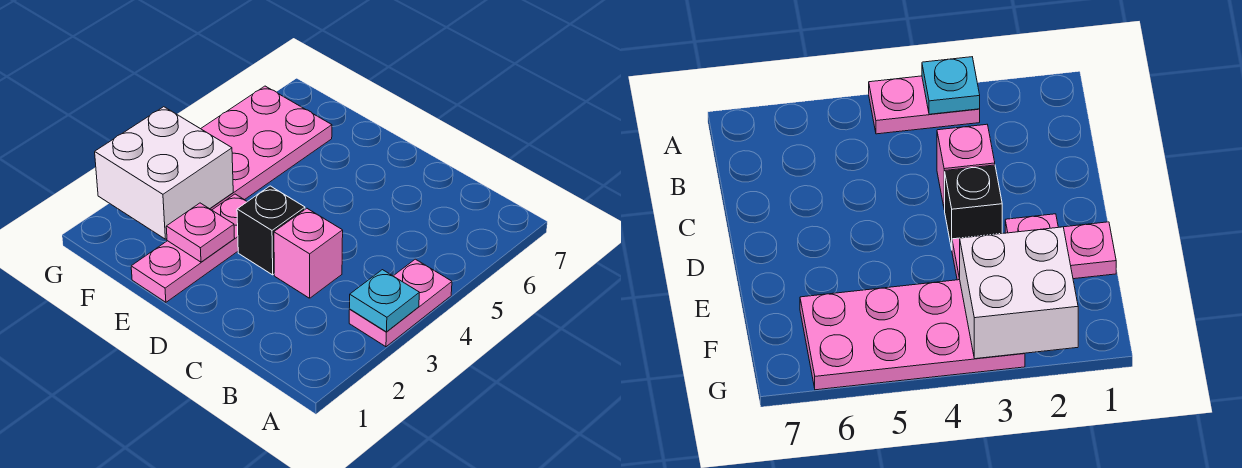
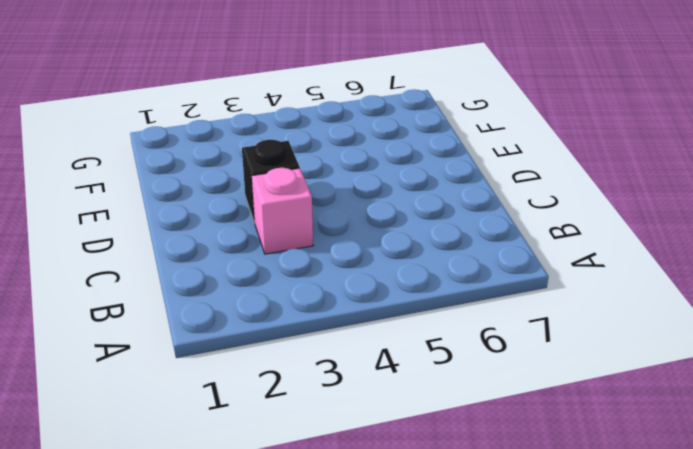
none -> pink 1x2 plate [349,259,452,347]
none -> pink 1x3 plate [131,194,247,302]

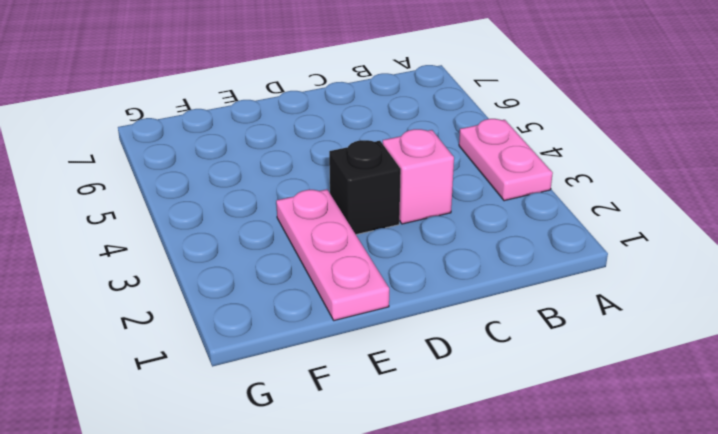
none -> pink 2x4 plate [201,86,332,210]
none -> cyan 1x1 plate [349,270,419,332]

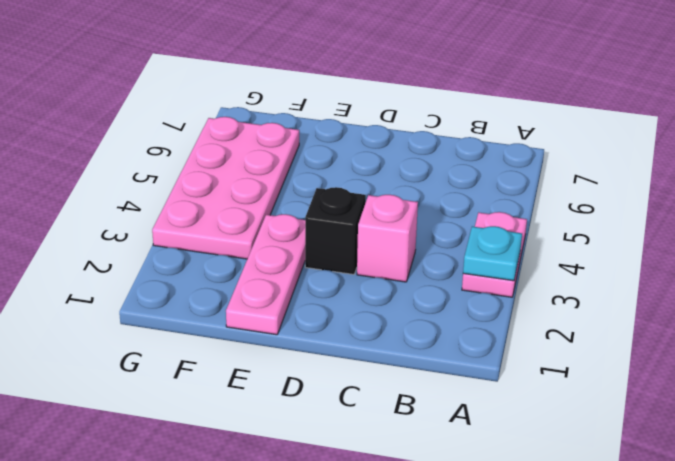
none -> pink 1x1 plate [166,203,235,262]
none -> white 2x2 brick [95,107,233,239]

